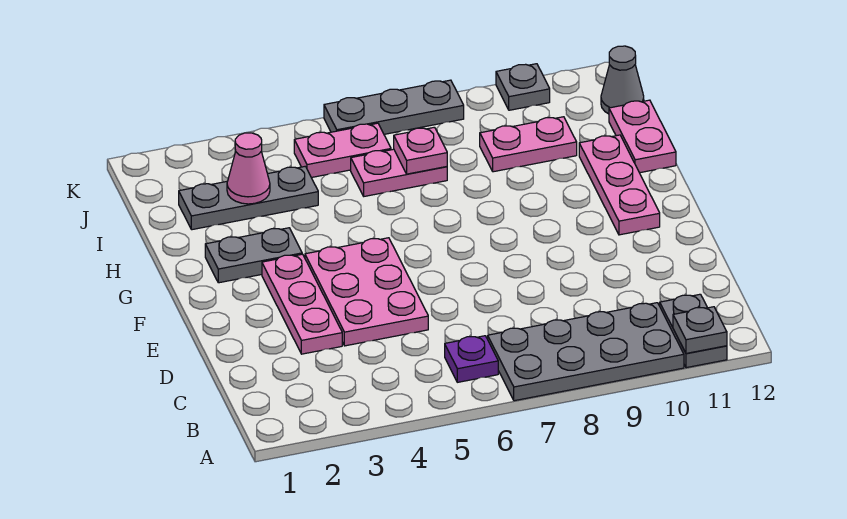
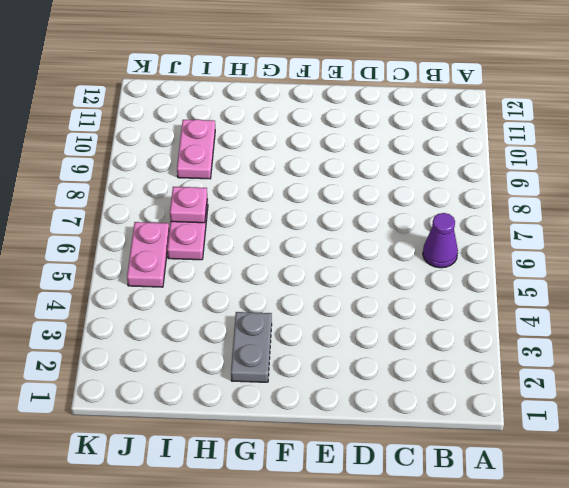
purple 1x1 cone [423,213,458,268] -> purple 1x1 plate [445,336,498,382]
none -> grey 2x4 plate [488,303,684,401]
none -> grey 1x2 plate [660,294,727,368]
none -> pink 1x3 plate [262,254,342,354]

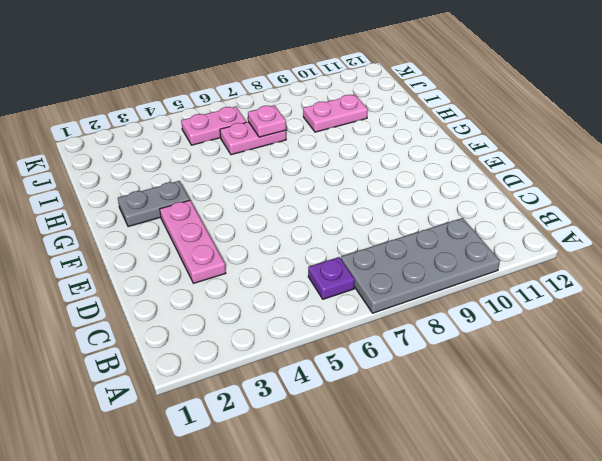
none -> grey 1x2 plate [660,294,727,368]
none -> pink 2x3 plate [305,238,428,346]
none -> pink 1x3 plate [579,135,660,235]

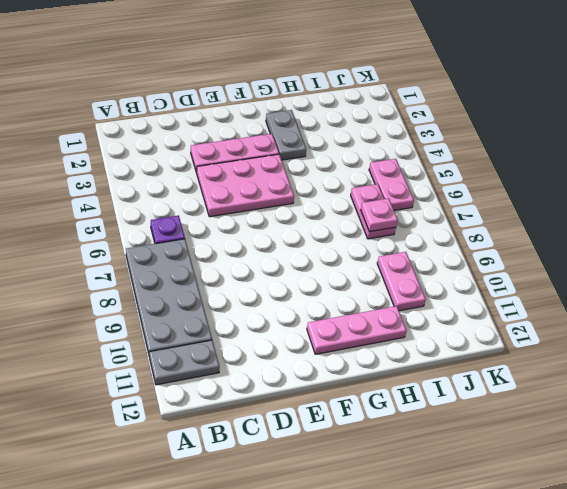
none -> pink 1x2 plate [609,100,676,173]
none -> grey 1x3 plate [179,166,318,230]
none -> grey 1x1 cone [601,46,644,114]

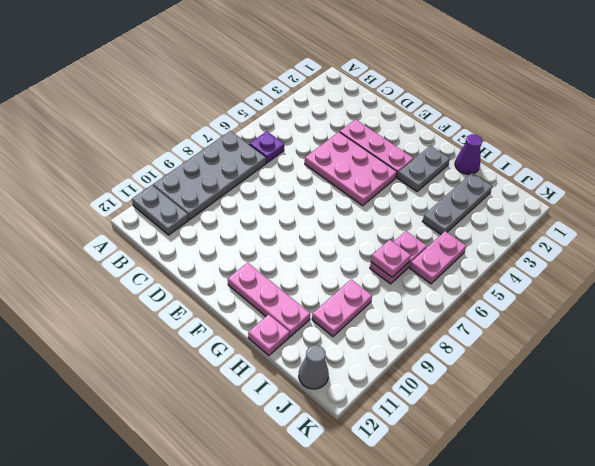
purple 1x1 cone [455,134,482,174] -> none
pink 1x1 plate [248,315,290,355] -> pink 1x2 plate [609,100,676,173]
none -> grey 1x3 plate [324,80,464,134]
none -> grey 1x1 plate [496,64,550,110]
none -> grey 1x1 plate [673,307,727,353]

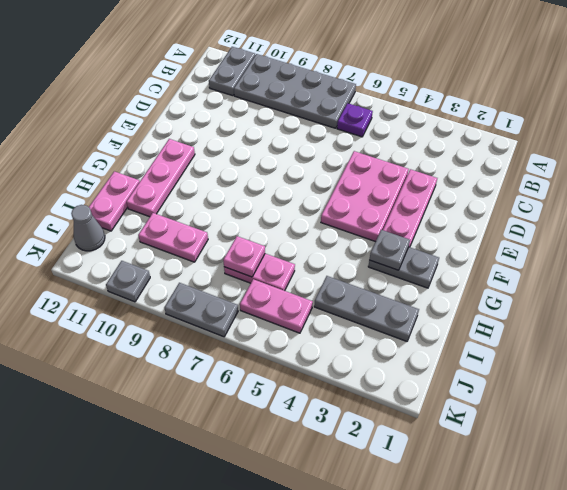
grey 1x1 plate [369,230,410,270] -> grey 1x1 plate moved to [673,307,727,353]
grey 1x2 plate [165,283,238,337] -> grey 1x3 plate [324,80,464,134]
none -> pink 1x1 cone [227,133,270,204]

